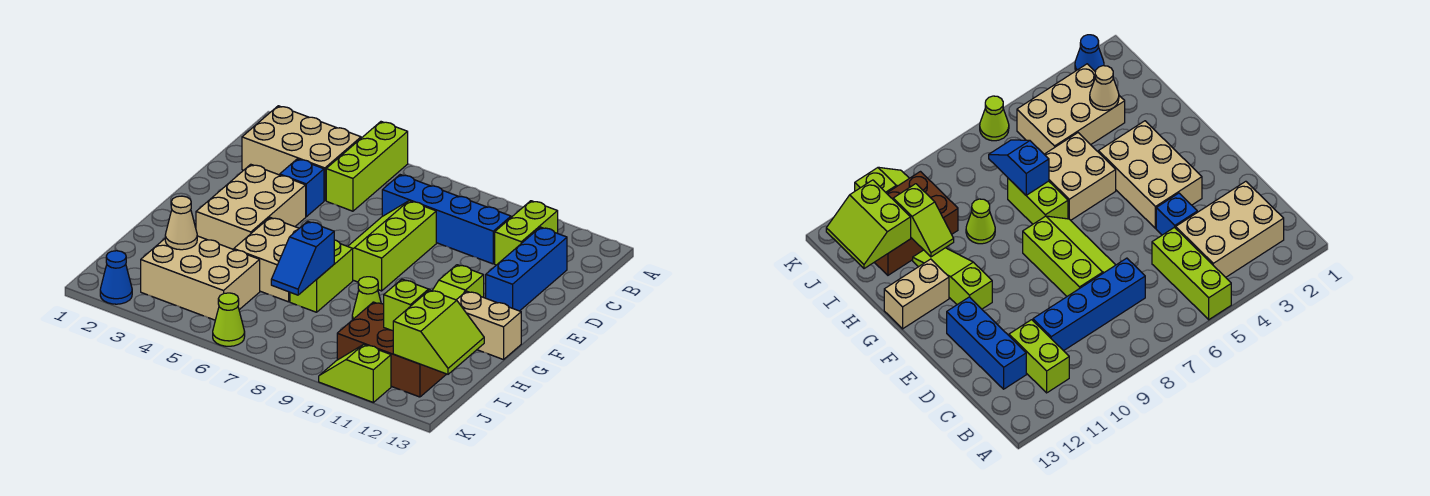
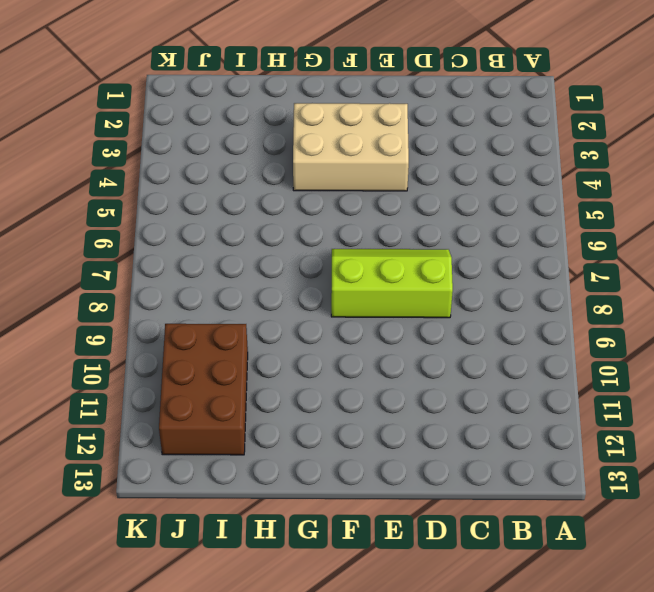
none -> lime 1x3 brick [326,122,408,211]
none -> tan 2x3 brick [242,106,361,201]
none -> lime 1x2 brick [495,201,558,265]

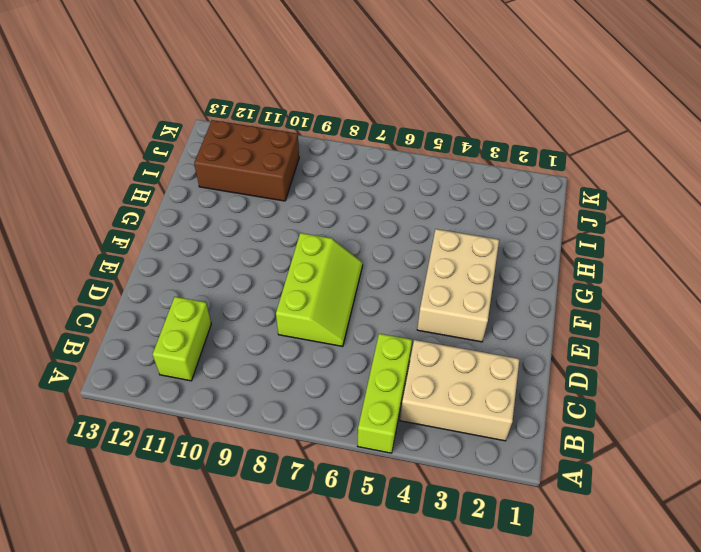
none -> blue 1x4 brick [382,175,511,264]
none -> blue 1x3 brick [486,227,567,311]
none -> blue 1x1 brick [280,159,324,217]

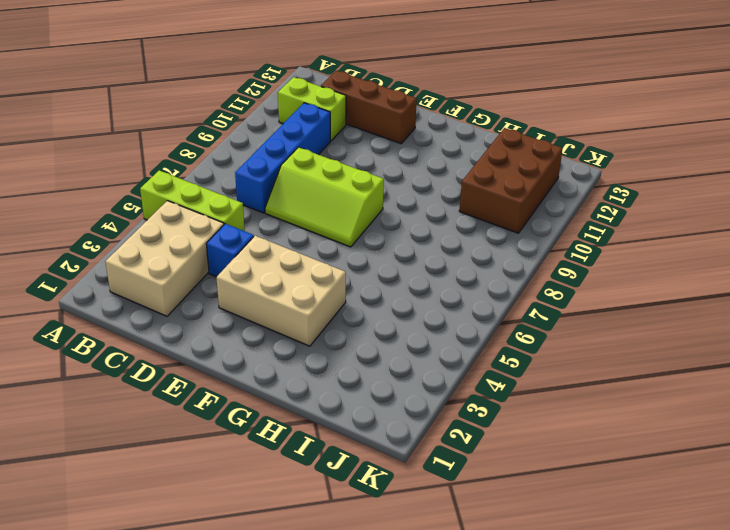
brown 1x3 brick [321,71,417,144] -> blue 1x3 brick [486,227,567,311]
none -> lime 1x3 slope [432,265,484,300]
none -> tan 2x2 brick [234,218,299,302]
none -> lime 1x2 brick [290,240,353,312]

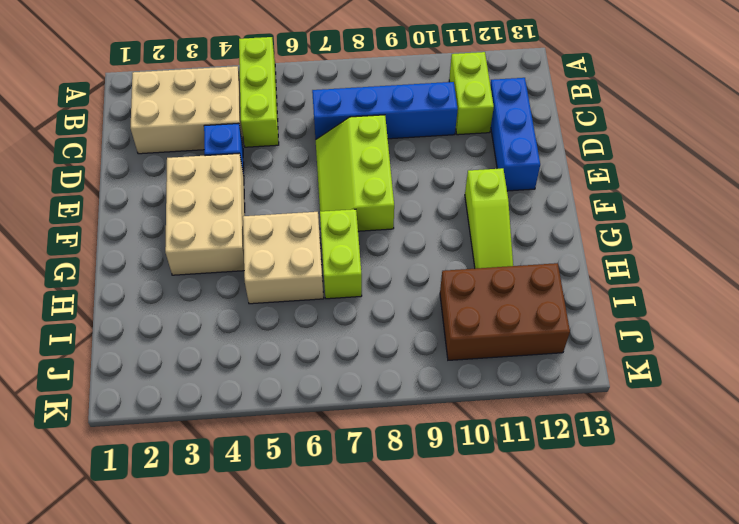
none -> tan 1x2 brick [457,291,521,360]
none -> lime 1x1 cone [352,277,381,320]
none -> tan 2x3 brick [141,236,260,320]

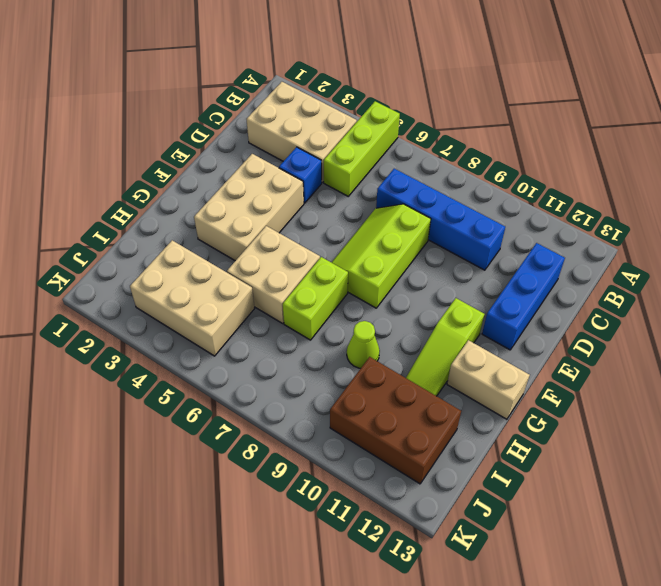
none -> lime 1x2 brick [495,201,558,265]
none -> blue 1x1 cone [100,251,132,304]
none -> lime 1x1 cone [213,293,245,346]

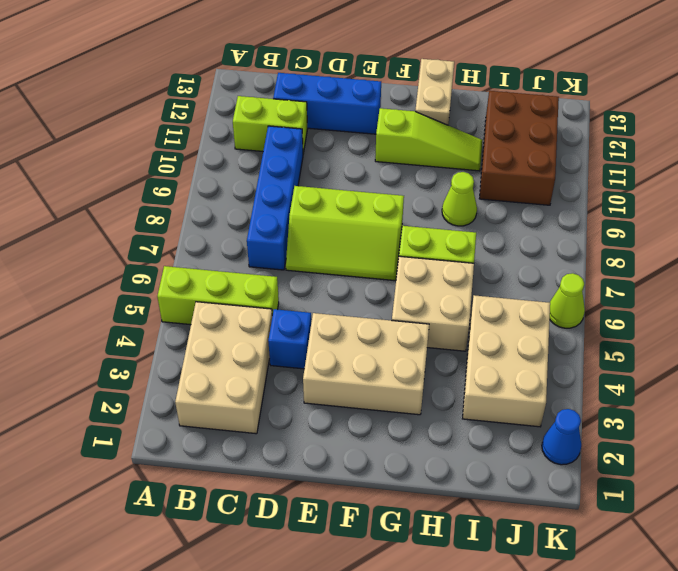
none -> lime 1x2 slope [319,344,391,402]
none -> blue 1x2 slope [271,221,334,295]
none -> lime 1x2 slope [384,279,429,330]

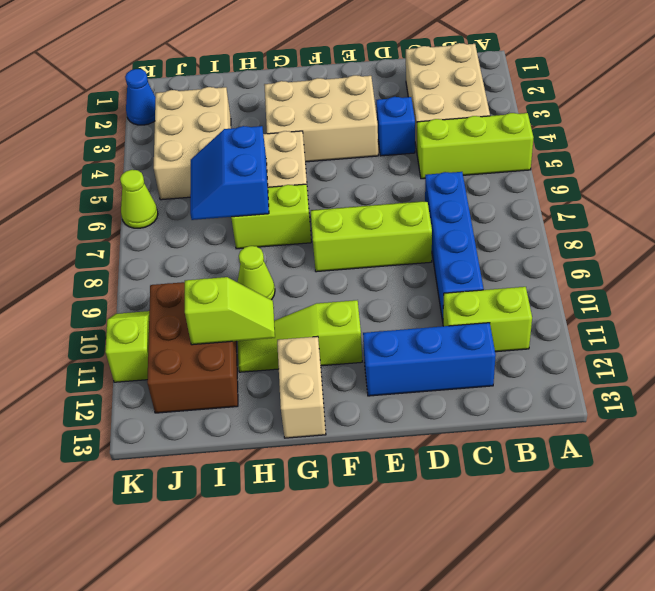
blue 2x2 slope [190,126,269,220] -> blue 1x2 slope [271,221,334,295]
none -> tan 1x1 cone [165,196,197,250]
none -> lime 2x2 slope [393,290,484,374]

